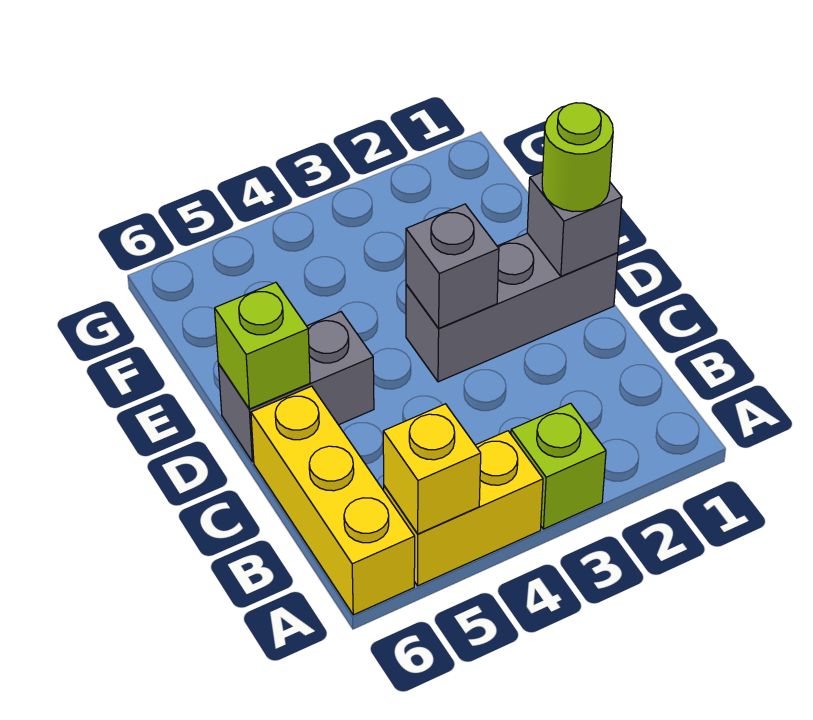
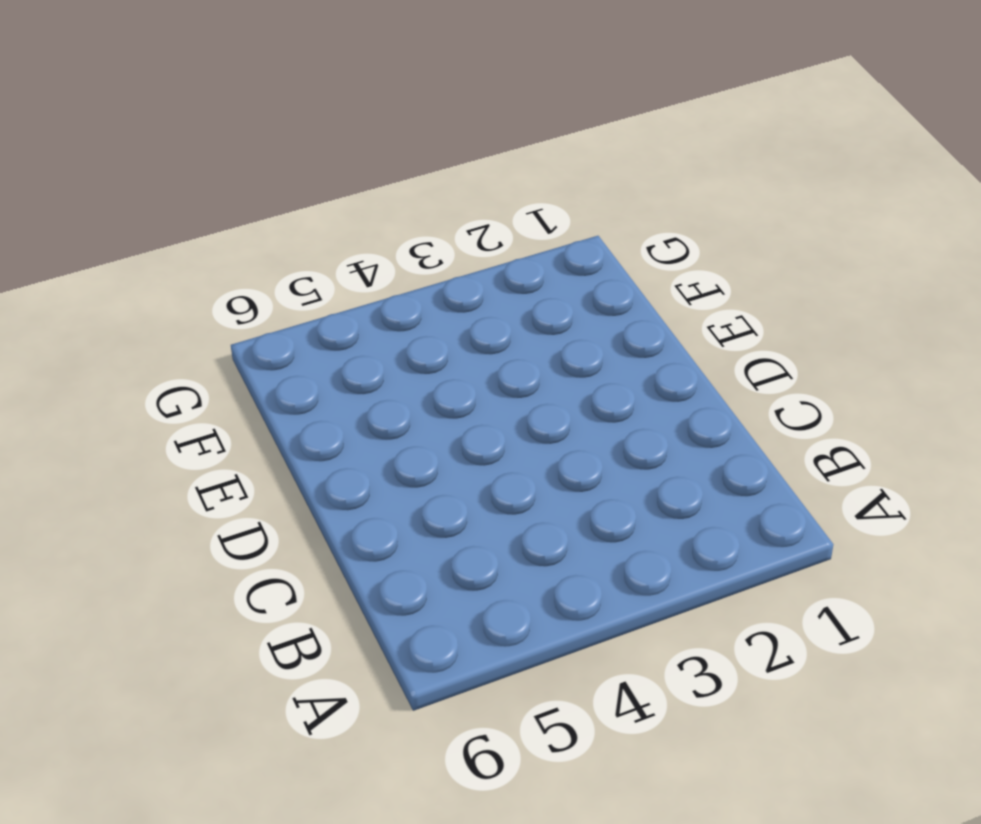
none -> lime 1x1 brick [511,403,606,529]
none -> yellow 1x2 brick [384,431,543,586]

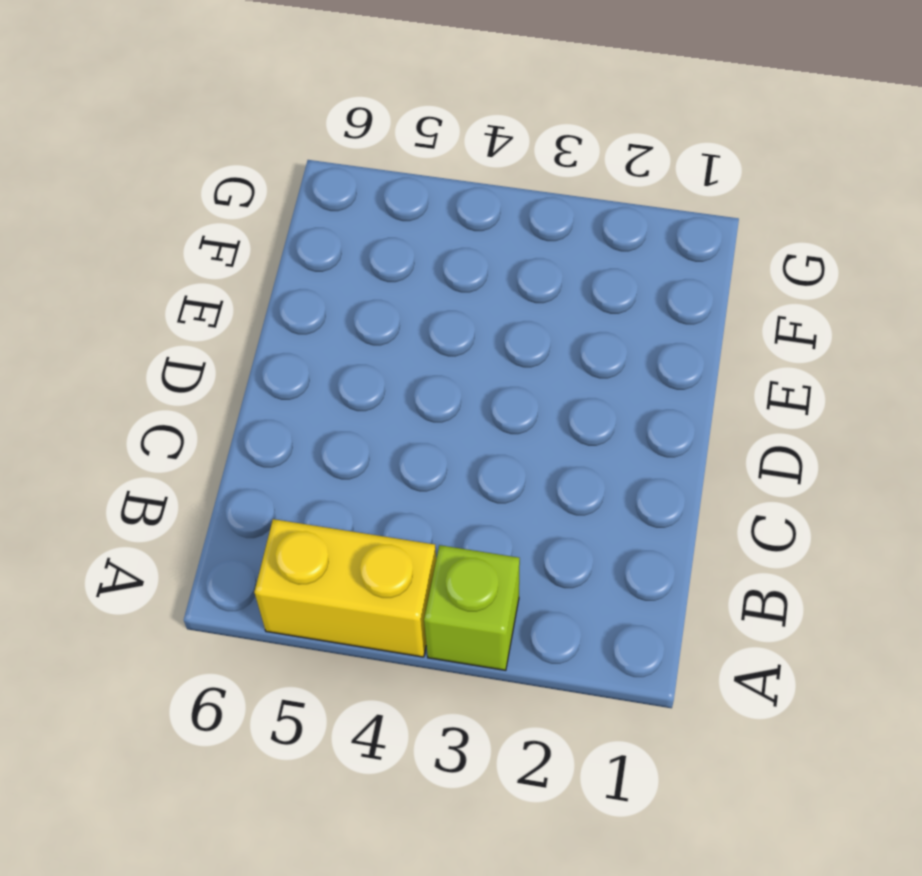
none -> yellow 1x3 brick [251,386,415,615]
none -> grey 1x3 brick [406,233,618,382]

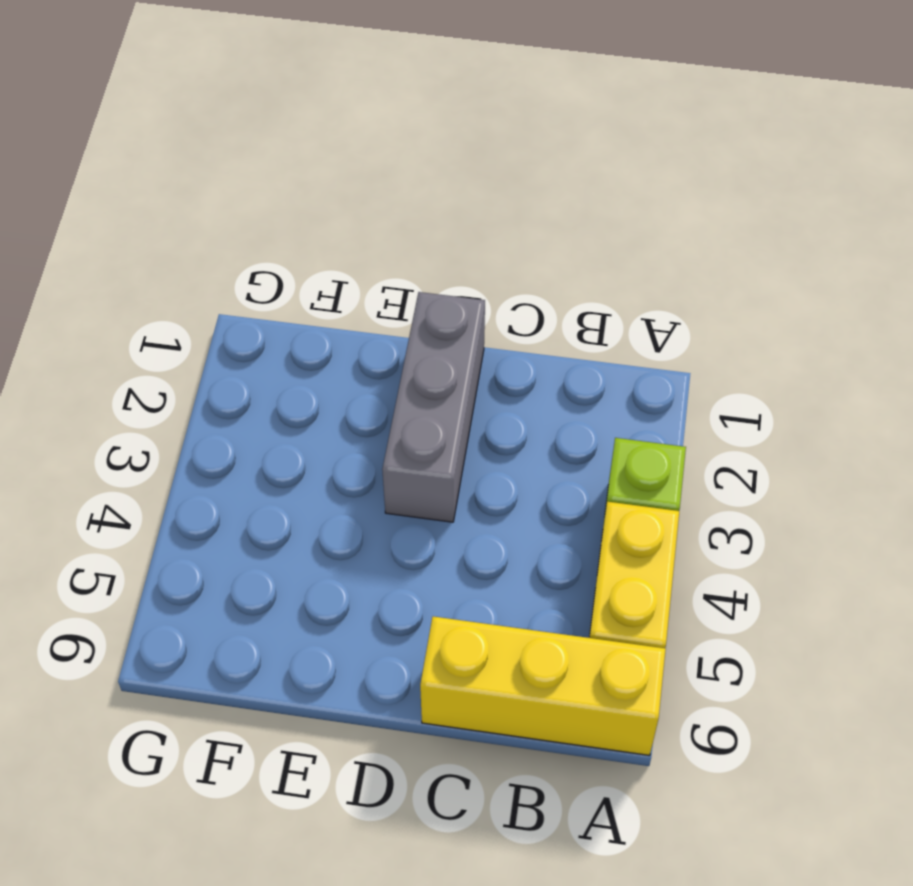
none -> grey 1x2 brick [218,312,374,462]
none -> yellow 1x1 brick [383,404,481,534]

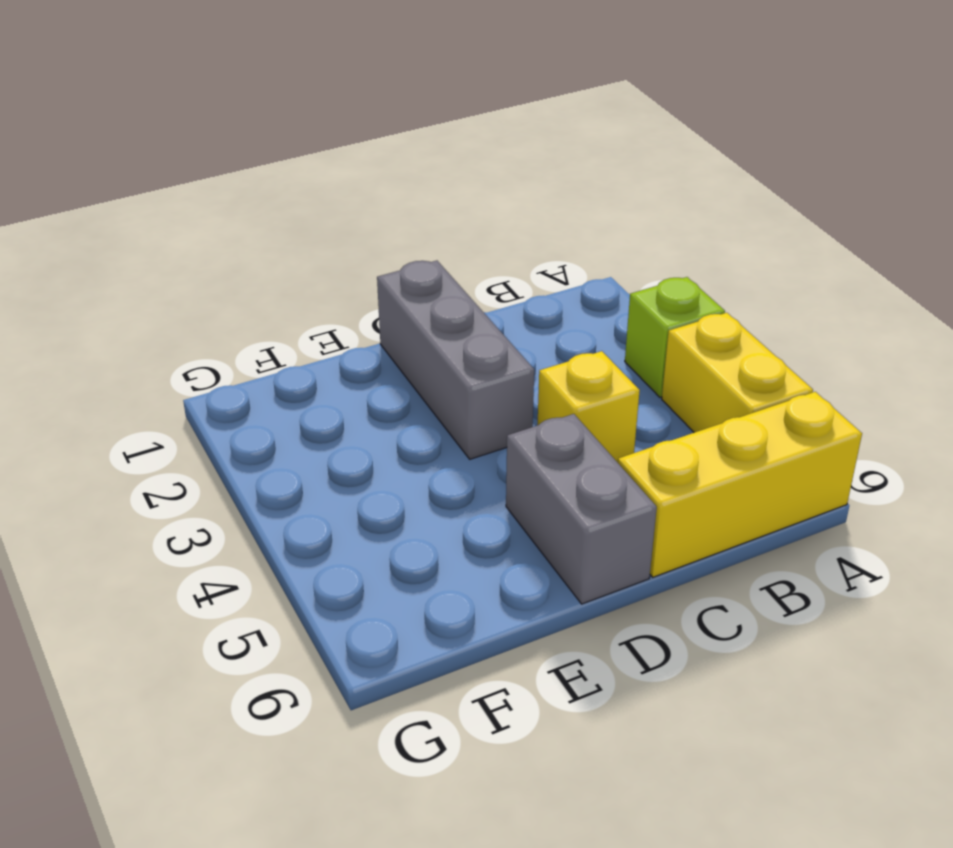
yellow 1x1 brick [537,351,640,463] -> yellow 1x1 brick moved to [383,404,481,534]
none -> grey 1x1 brick [527,172,622,276]
none -> grey 1x1 brick [406,204,499,328]

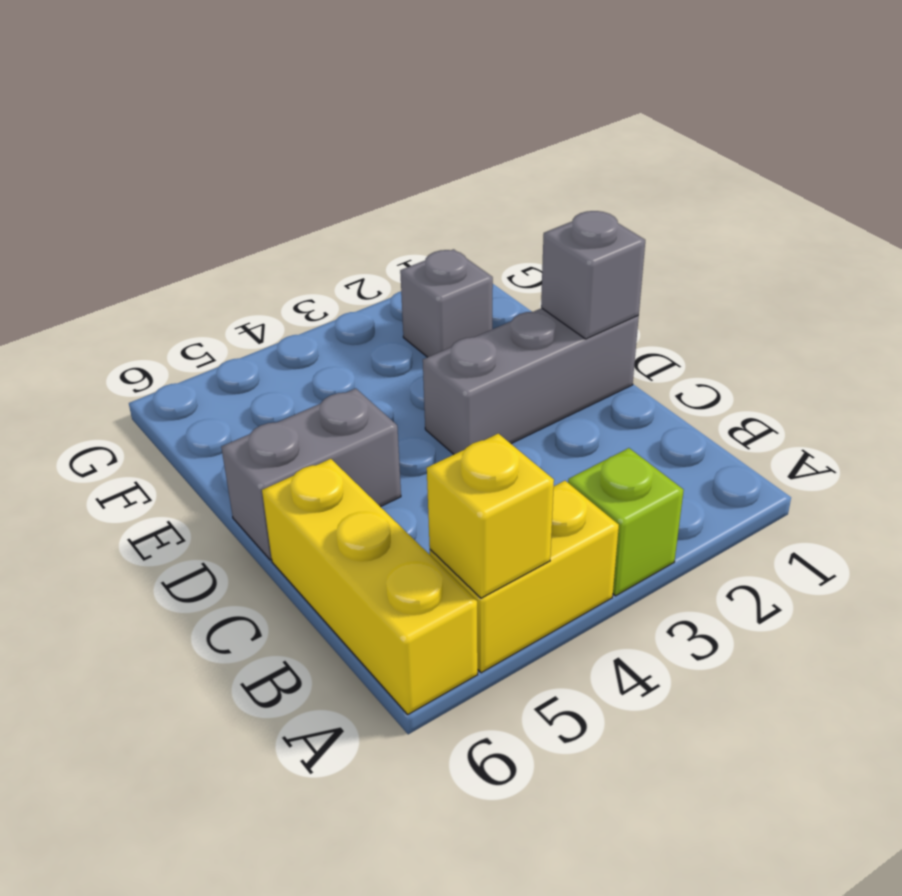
grey 1x1 brick [400,249,493,357] -> grey 1x1 brick moved to [406,204,499,328]
none -> lime 1x1 brick [215,282,310,409]
none -> lime 1x1 round brick [542,103,613,212]

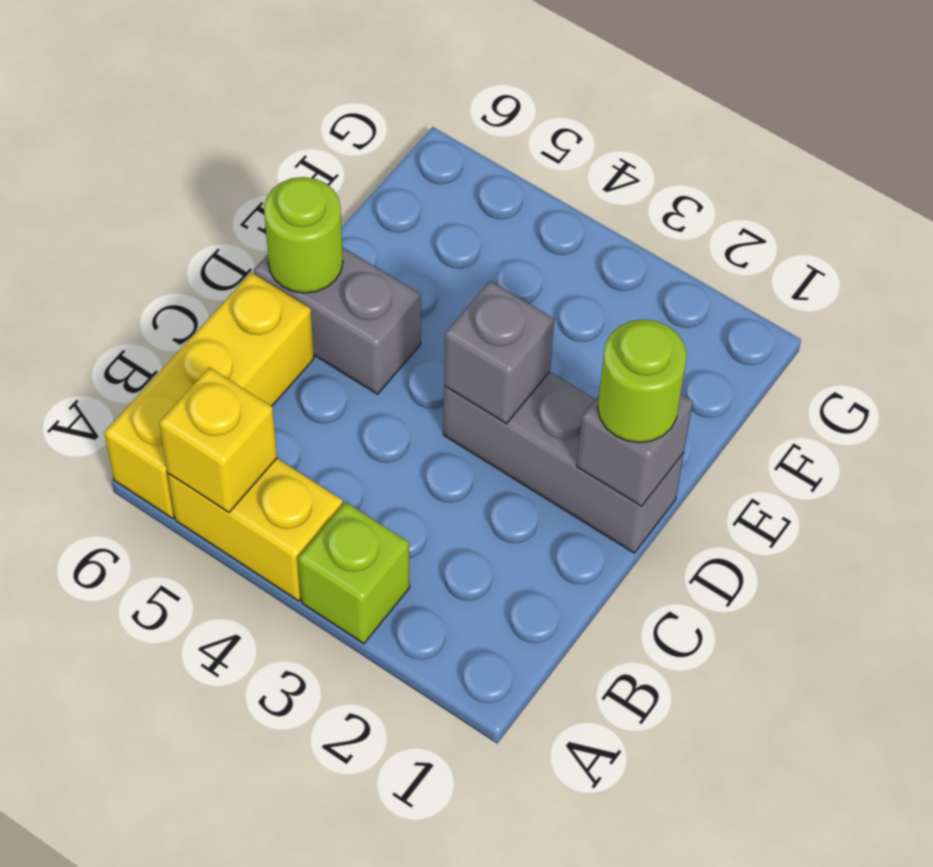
lime 1x1 round brick [264,177,343,293] -> lime 1x1 brick [215,282,310,409]

